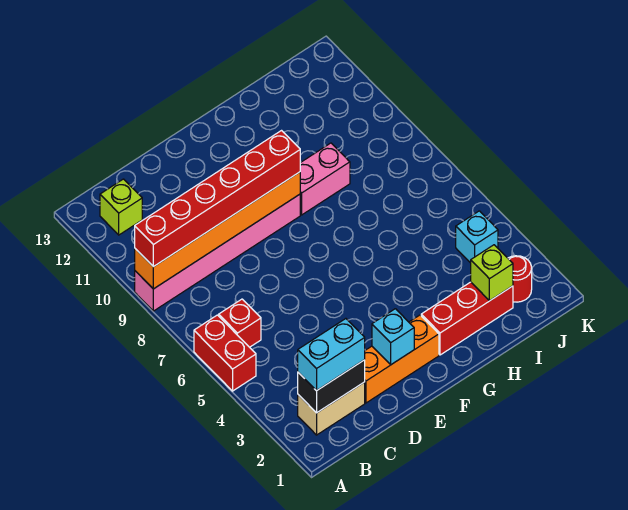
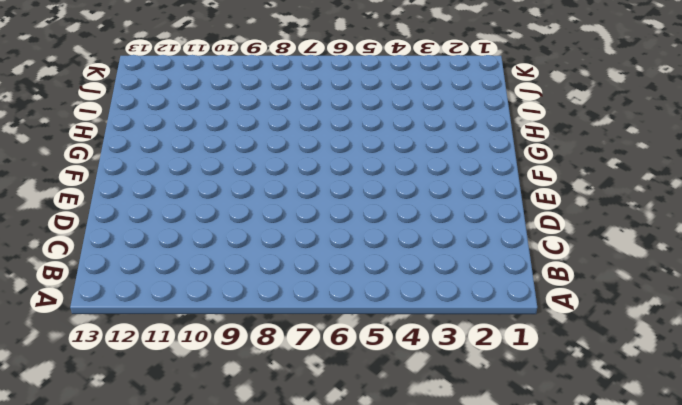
none -> red 1x2 brick [194,315,256,391]
none -> pink 1x6 brick [135,194,300,311]
none -> tan 1x2 brick [298,382,365,435]

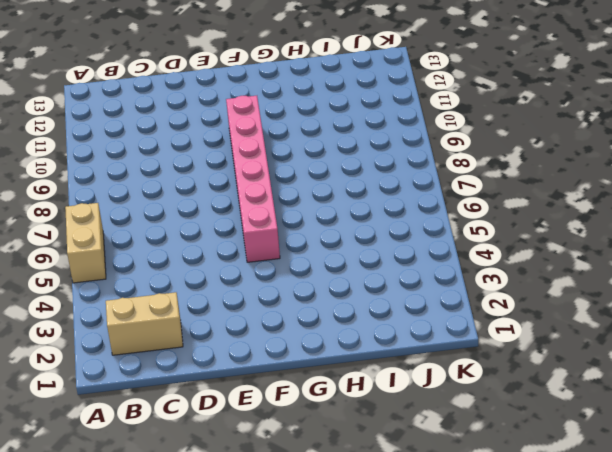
tan 1x2 brick [65,203,106,283] -> red 1x2 brick [194,315,256,391]
pink 1x6 brick [226,96,280,262] -> pink 1x6 brick turned to [135,194,300,311]
none -> red 1x1 brick [219,299,261,347]
none -> lime 1x1 brick [100,179,142,235]
none -> orange 1x3 brick [365,315,439,403]

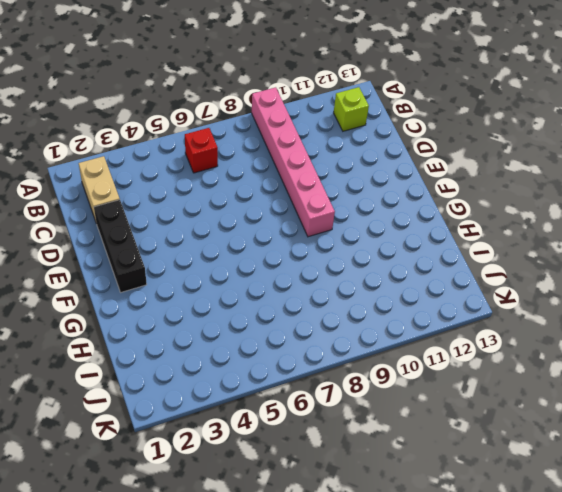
black 1x3 brick [94,200,147,292] -> orange 1x3 brick [365,315,439,403]
none -> red 1x2 brick [194,315,256,391]
none -> red 1x3 brick [421,282,513,355]
none -> pink 1x2 brick [300,143,350,215]

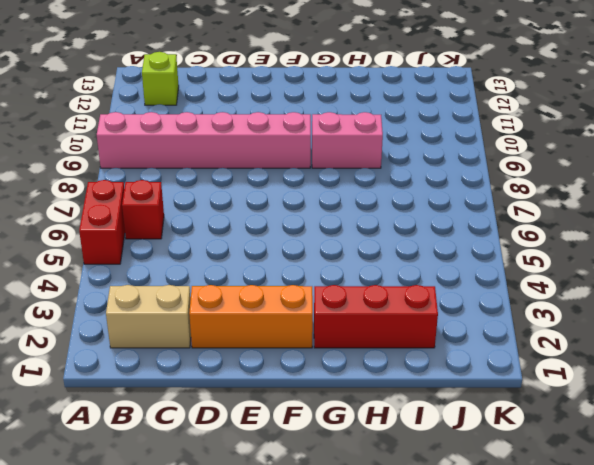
none -> red 1x1 round brick [508,256,532,302]
none -> cyan 1x1 brick [456,211,498,263]
none -> orange 1x6 brick [135,172,300,289]

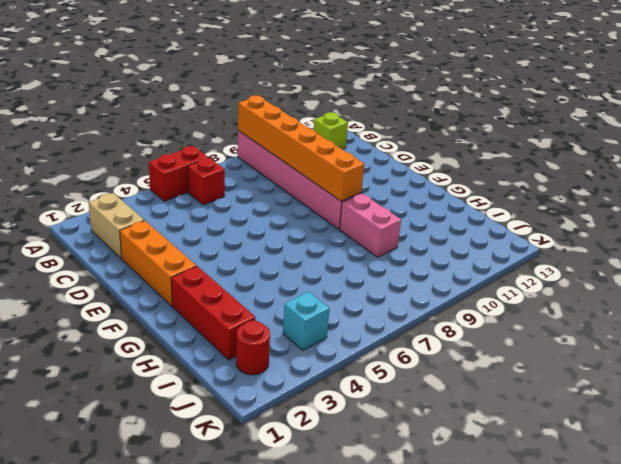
none -> black 1x2 brick [298,360,365,413]
none -> cyan 1x1 brick [372,309,414,365]
none -> lime 1x1 brick [471,245,513,301]

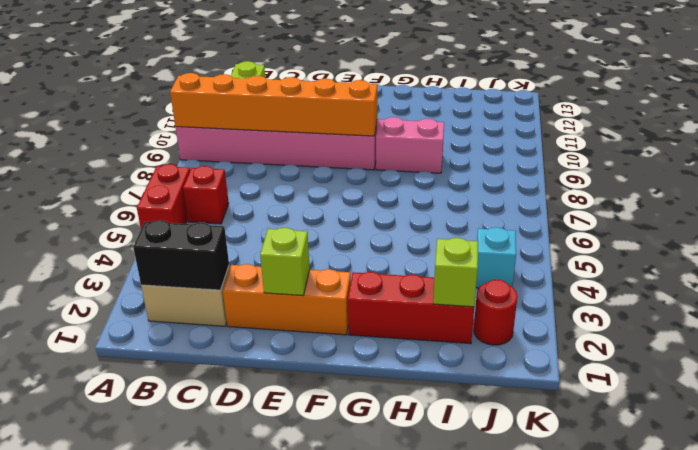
lime 1x1 brick [260,228,310,296] -> cyan 1x1 brick [372,309,414,365]
none -> red 1x6 brick [135,131,300,267]
none -> cyan 1x2 brick [298,319,365,391]

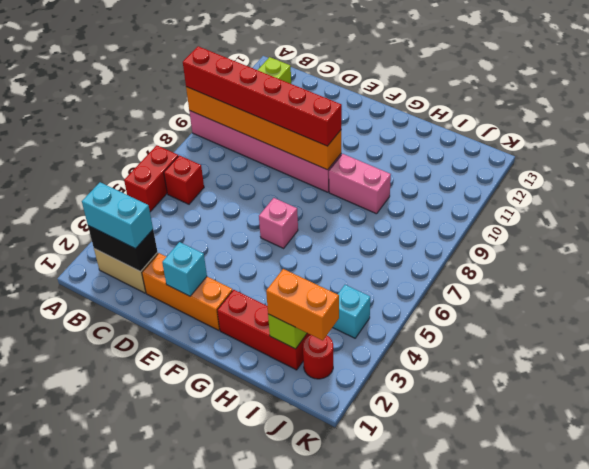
pink 1x1 brick [259,198,298,248] -> none
orange 1x2 brick [266,269,339,341] -> none

